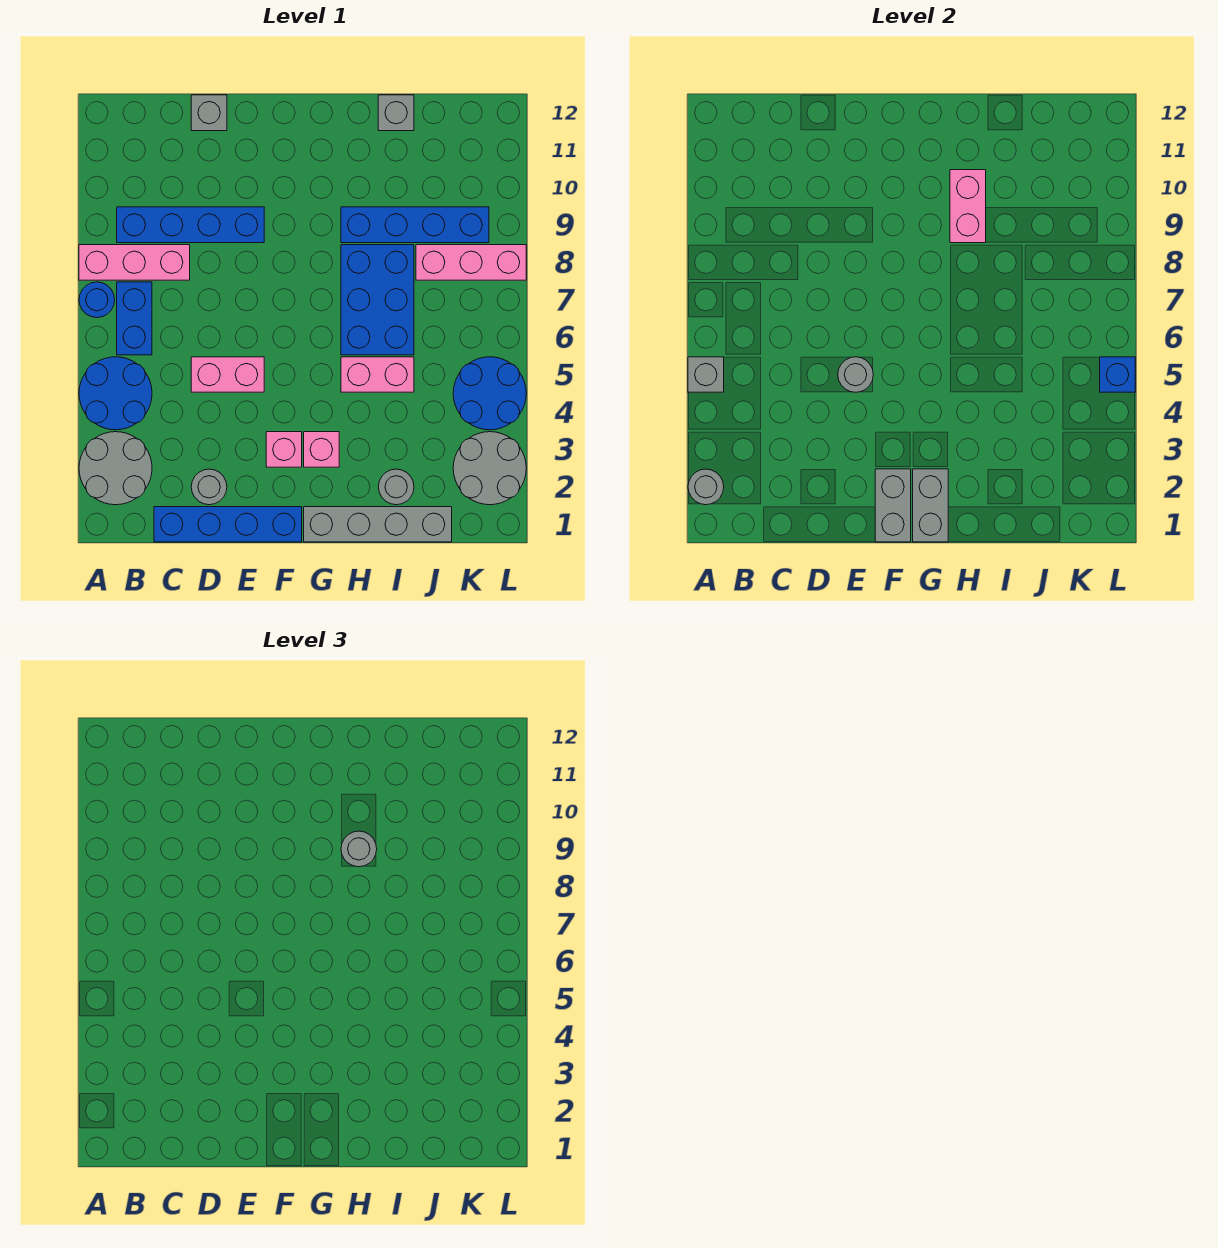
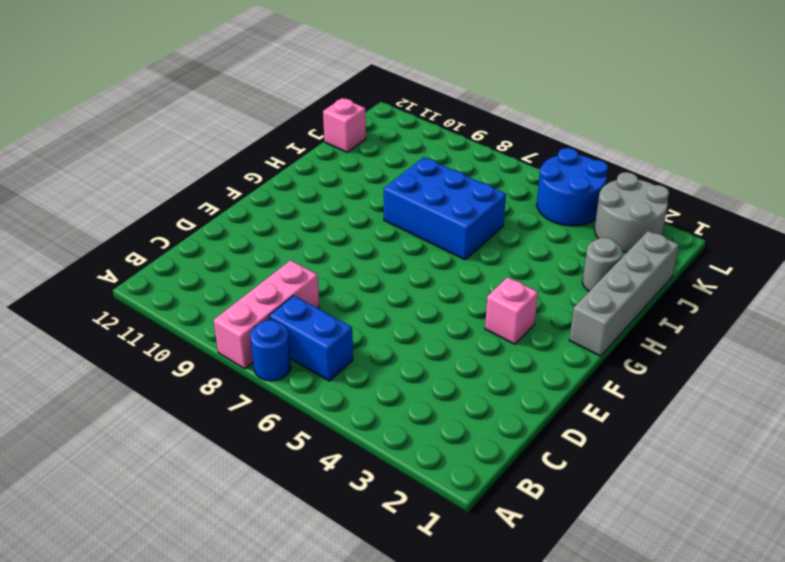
pink 1x1 brick [323,98,366,152] -> pink 1x1 brick moved to [304,432,339,467]
none -> grey 2x2 round brick [79,432,152,505]
none -> blue 2x2 round brick [79,357,152,430]
none -> blue 1x4 brick [117,207,264,243]

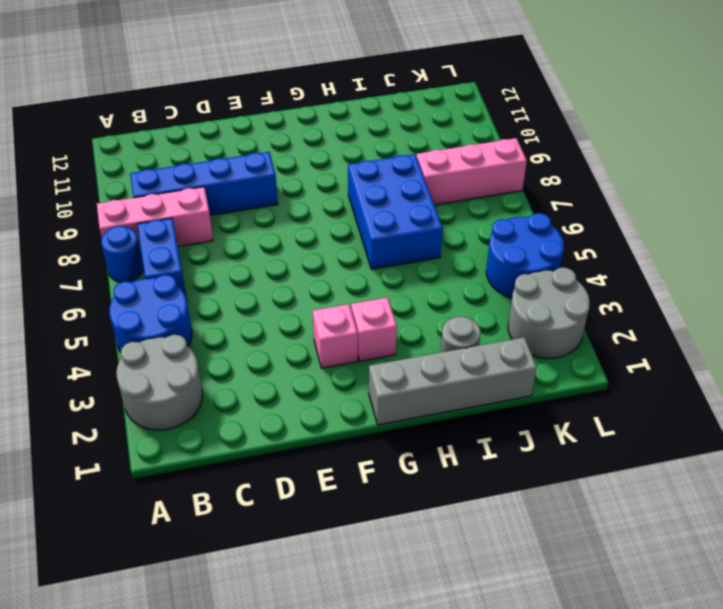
none -> blue 1x4 brick [154,507,302,542]
none -> grey 1x1 round brick [191,469,227,505]
none -> pink 1x2 brick [191,357,264,392]

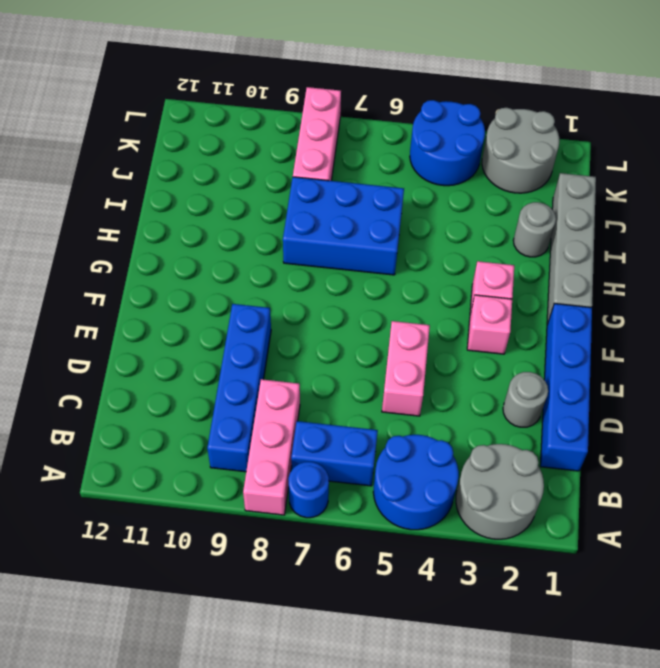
none -> grey 1x1 brick [191,95,227,131]
none -> pink 1x2 brick [341,357,414,392]
none -> blue 1x4 brick [341,207,489,243]

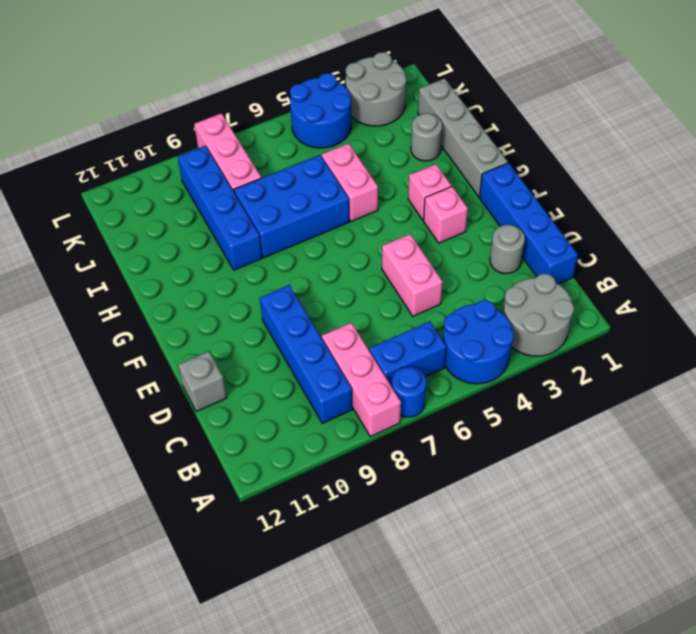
none -> grey 1x1 brick [378,95,414,131]
none -> grey 1x1 round brick [688,469,724,505]
none -> grey 1x1 brick [688,357,724,392]

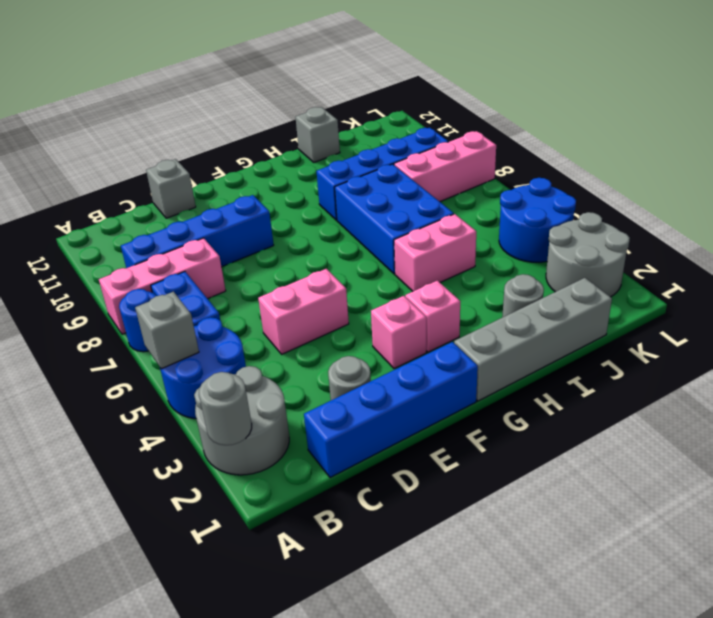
none -> grey 1x1 round brick [838,357,873,392]
none -> grey 1x2 brick [875,469,911,542]
none -> grey 1x2 brick [913,469,948,542]

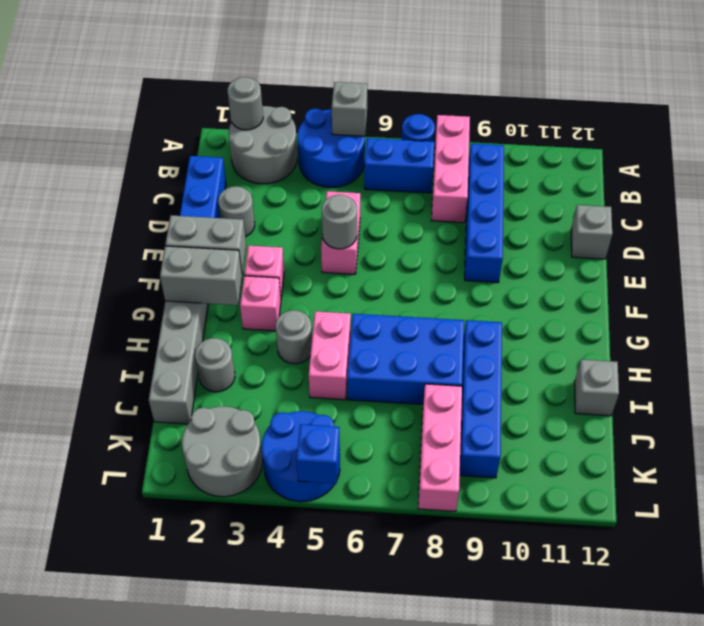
grey 1x1 round brick [276,310,312,364] -> grey 1x1 round brick moved to [341,831,377,867]
none -> pink 1x2 brick [950,170,986,243]

